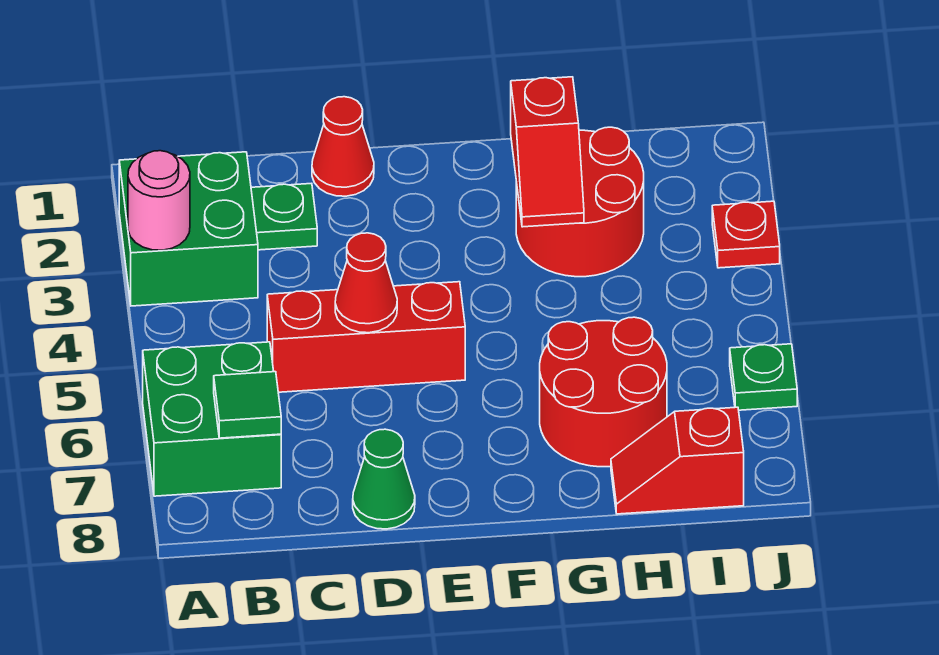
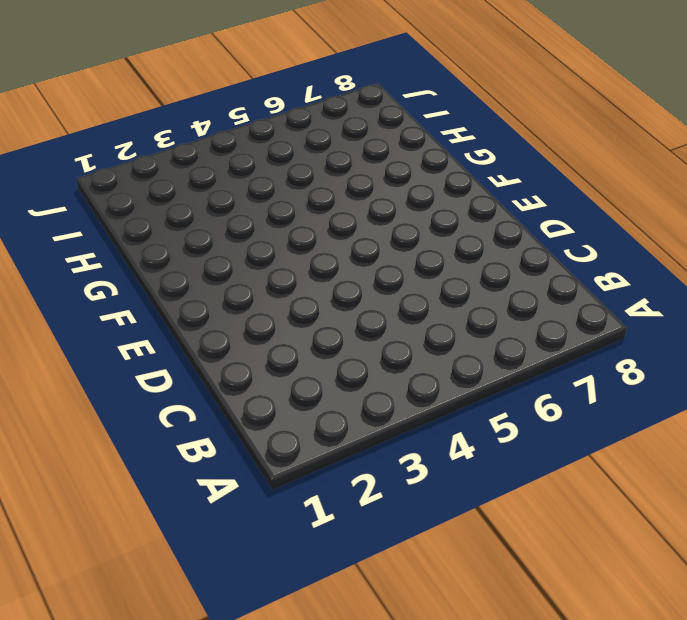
none -> green 2x2 brick [119,152,258,306]
none -> green 2x2 brick [143,342,281,496]
none -> green 1x1 plate [251,183,317,250]

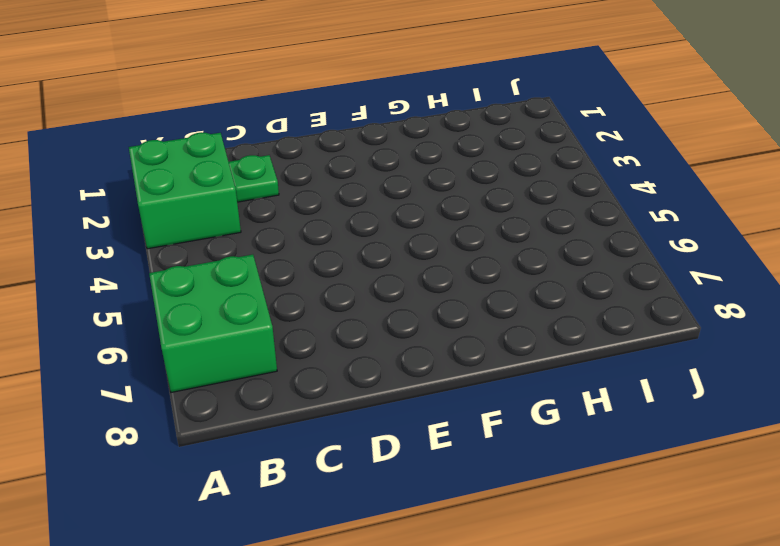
none -> red 1x3 brick [267,282,465,392]
none -> red 1x1 cone [312,97,374,196]
none -> green 1x1 cone [353,429,415,529]

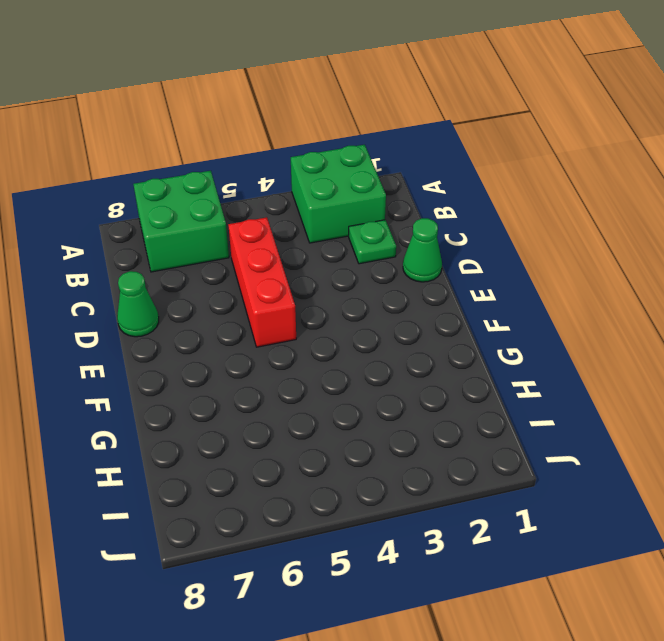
green 1x1 cone [403,218,442,282] -> red 1x1 cone [312,97,374,196]
none -> red 2x2 round brick [516,127,644,277]
none -> red 2x2 round brick [540,317,667,467]
none -> red 1x2 slope [611,407,744,514]

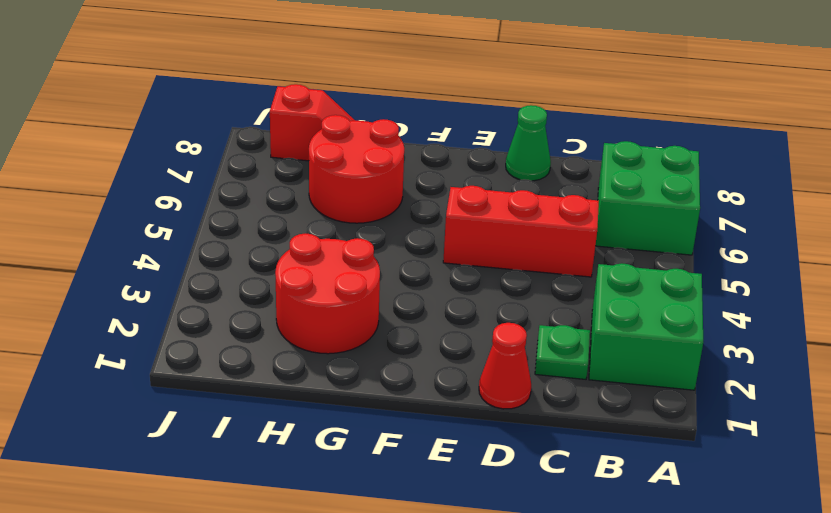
none -> red 1x1 plate [712,201,780,268]
none -> green 1x1 plate [730,344,797,410]
none -> pink 1x1 round brick [128,151,190,250]

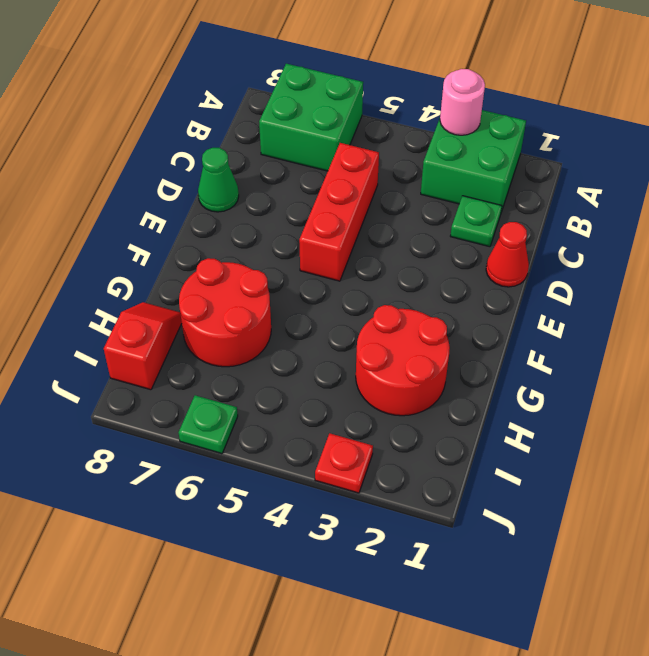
none -> green 1x1 tile [214,372,281,438]
none -> red 1x1 cone [335,233,397,333]
none -> red 1x2 slope [511,77,584,227]

